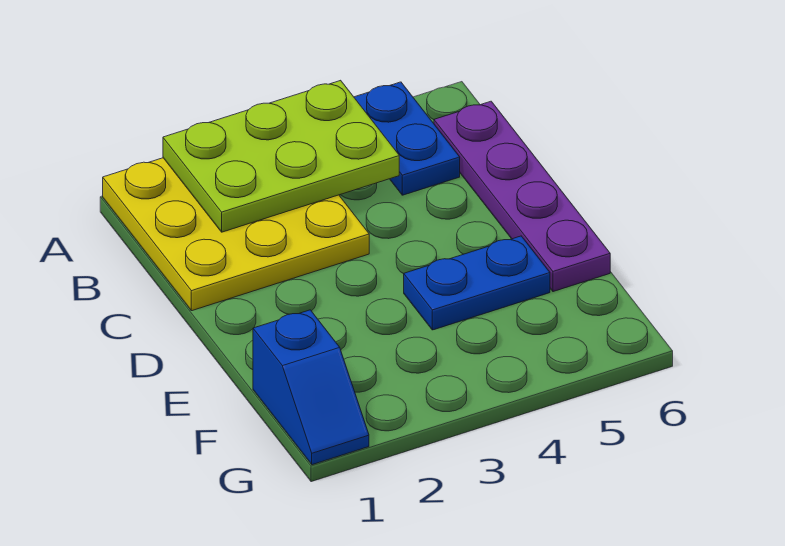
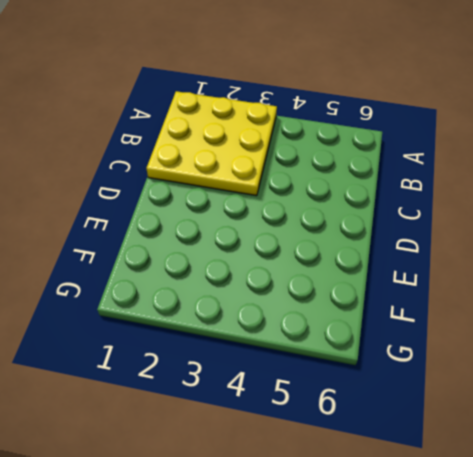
none -> blue 1x2 plate [354,82,460,195]
none -> purple 1x4 plate [434,101,610,292]

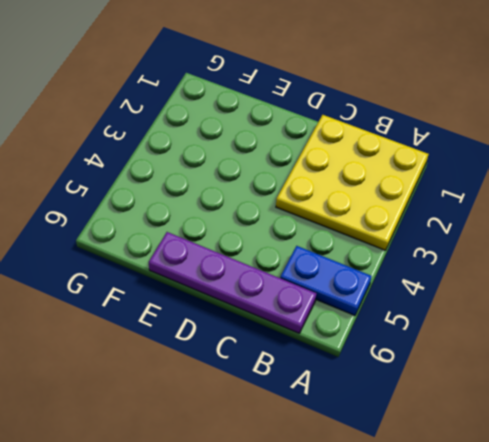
none -> blue 1x2 plate [404,236,550,330]
none -> blue 1x2 slope [253,310,369,465]

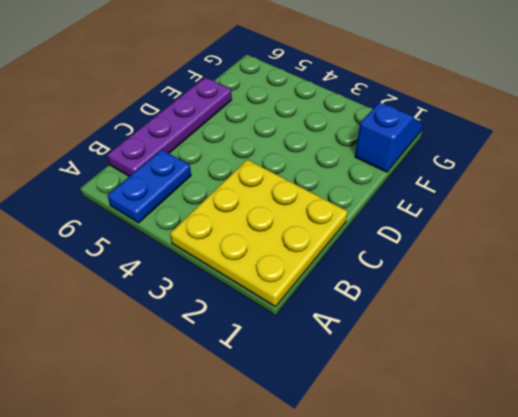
none -> blue 1x2 plate [404,236,550,330]
none -> lime 2x3 plate [163,80,399,232]

